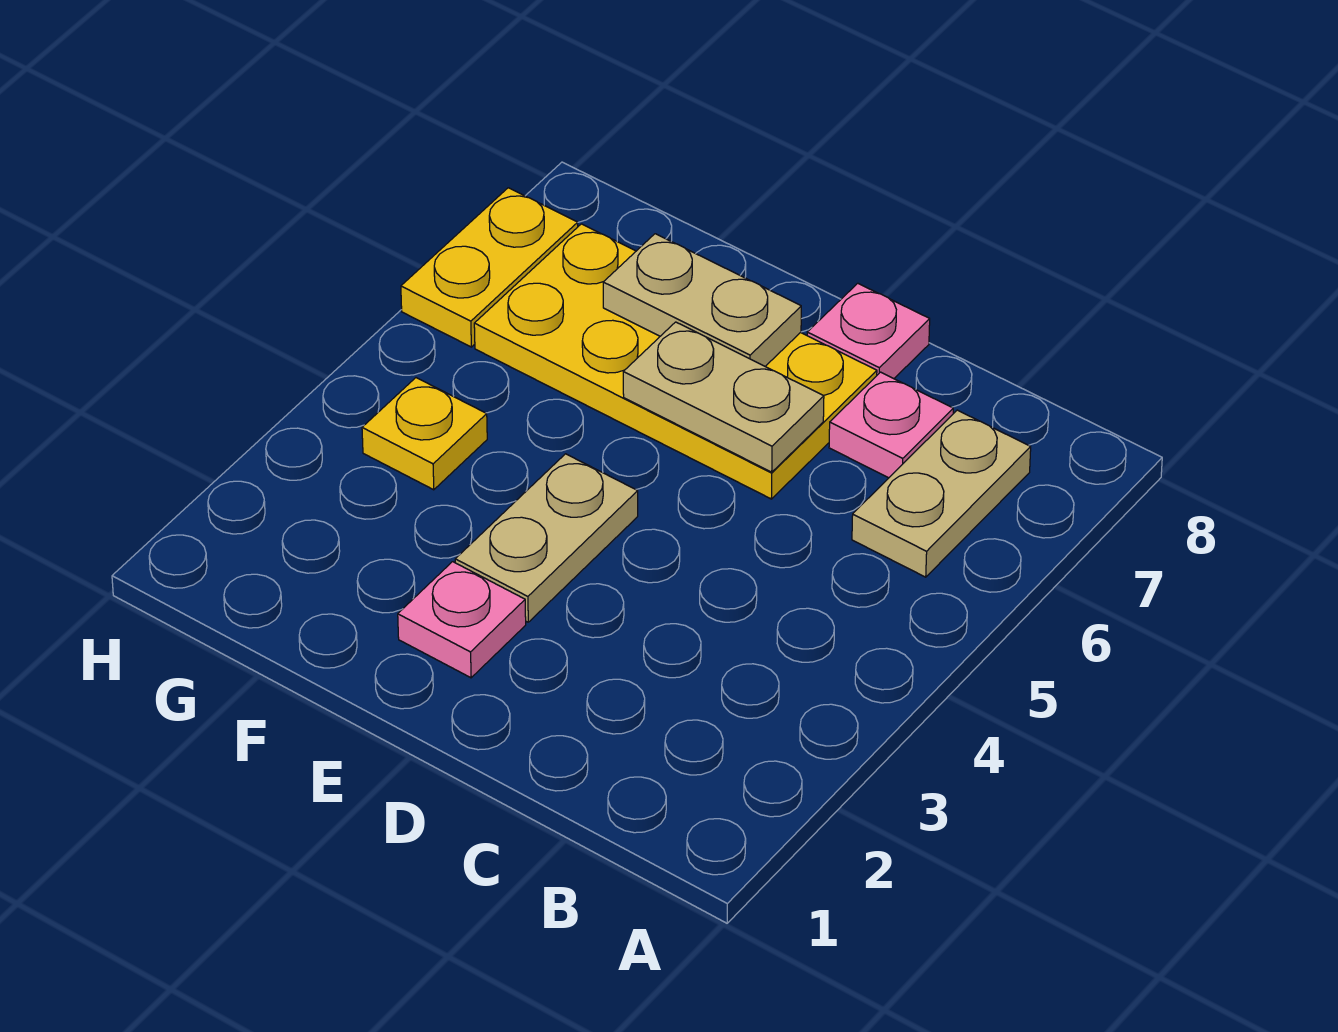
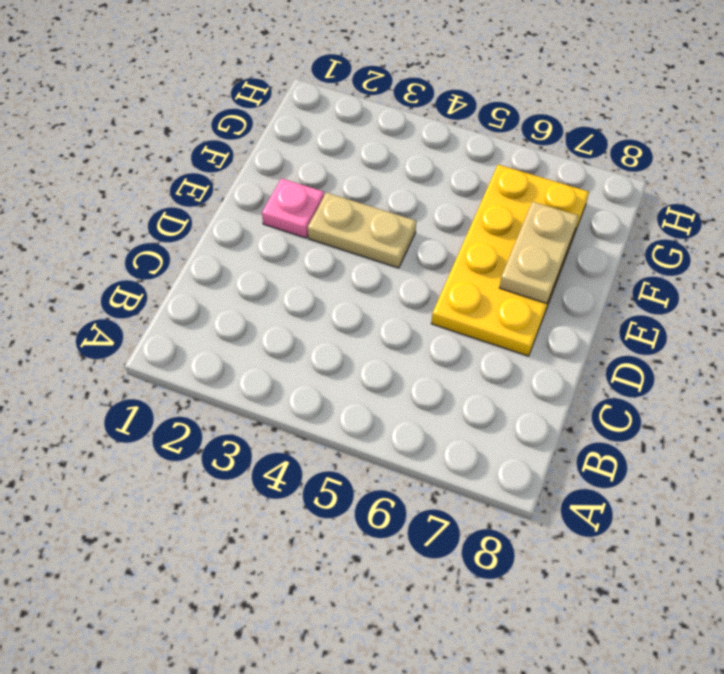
none -> tan 1x2 plate [852,410,1031,577]
none -> pink 1x1 plate [829,372,953,478]

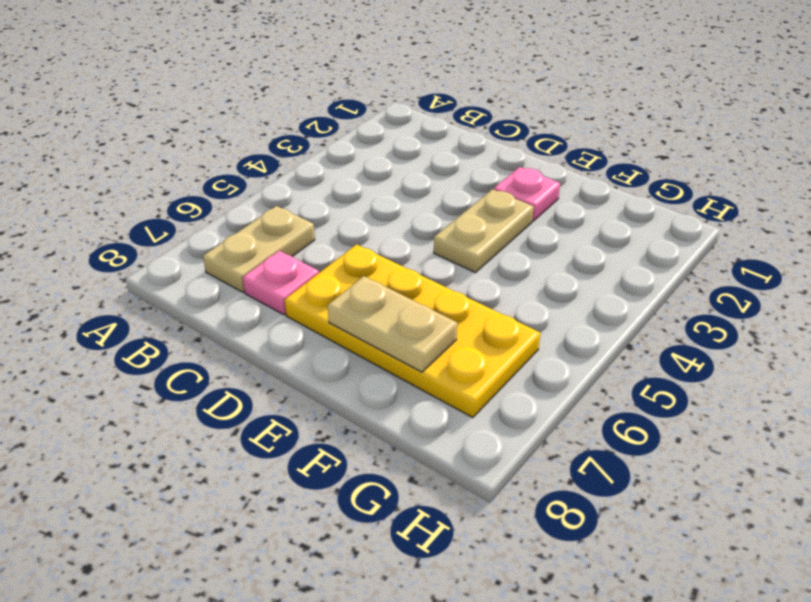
none -> pink 1x1 plate [807,283,930,379]
none -> yellow 1x1 plate [362,378,487,490]

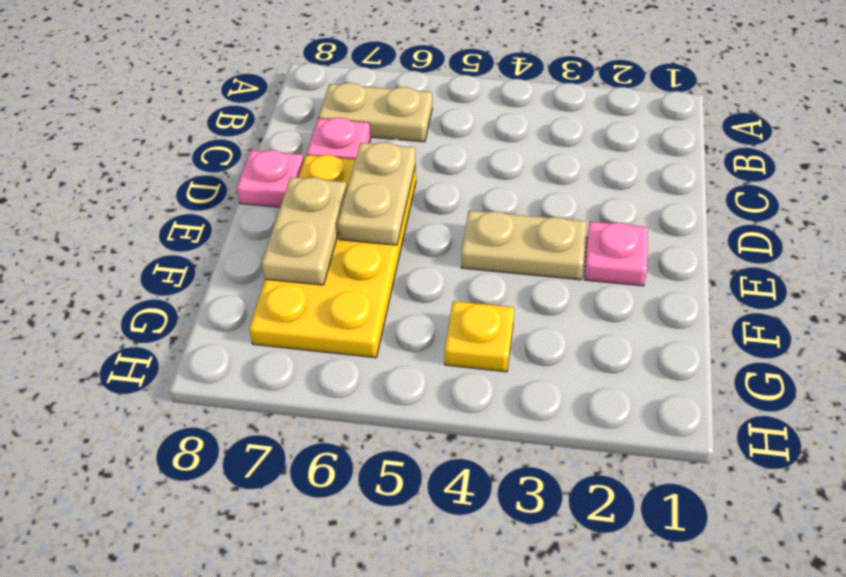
none -> yellow 1x2 plate [401,188,578,347]

